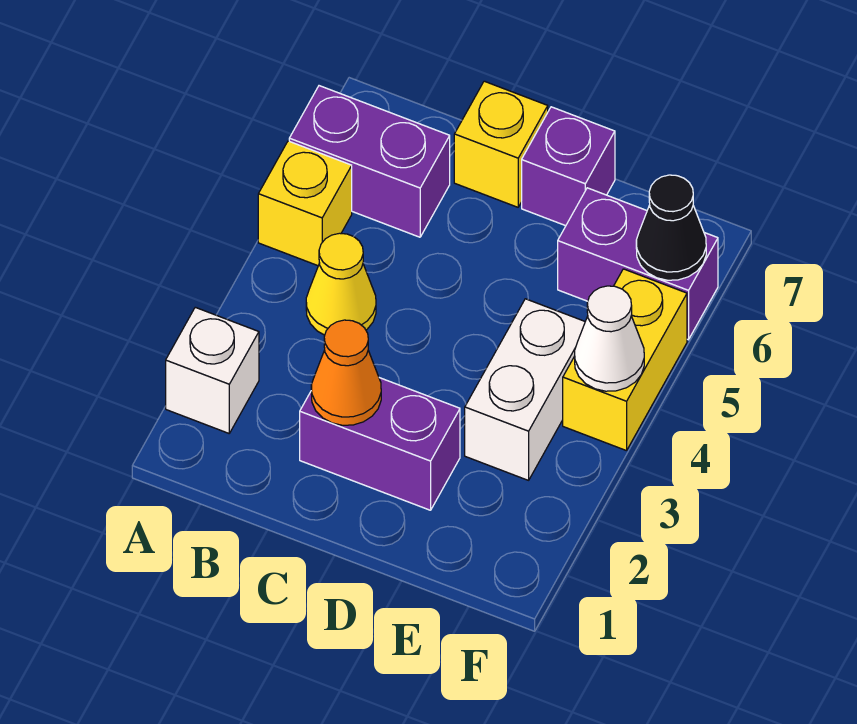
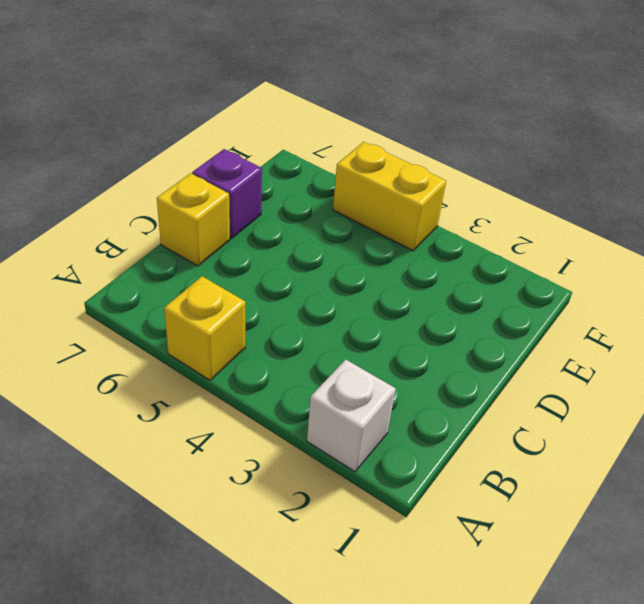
none -> purple 1x2 brick [289,86,450,237]
none -> yellow 1x1 cone [306,233,376,335]
none -> purple 1x2 brick [300,378,460,510]

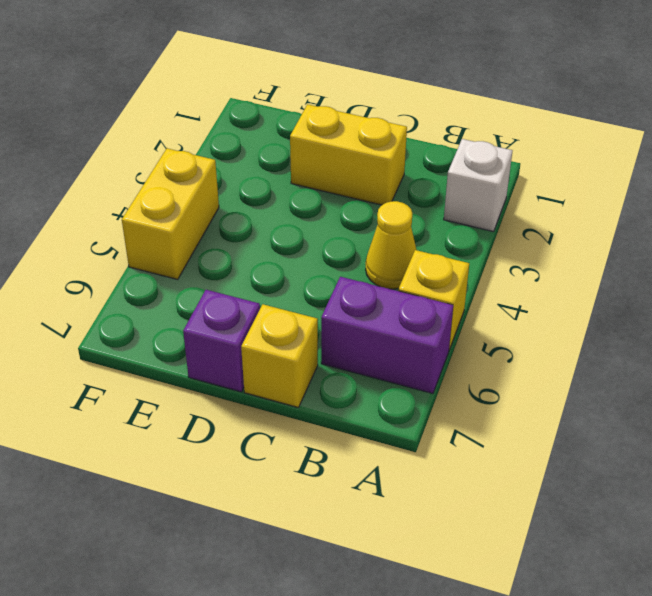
yellow 1x2 brick [290,104,407,205] -> purple 1x2 brick [300,378,460,510]
none -> white 1x2 brick [465,299,585,480]
none -> purple 1x2 brick [558,188,718,340]
none -> orange 1x1 cone [311,320,381,425]

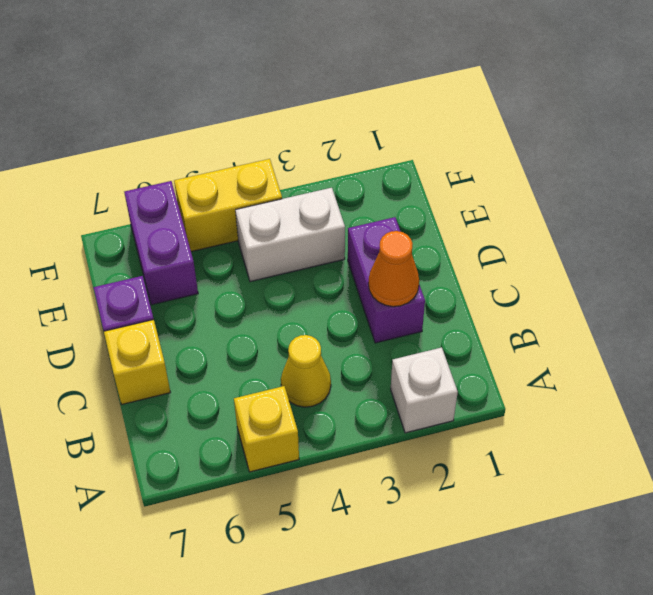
none -> purple 1x2 brick [289,86,450,237]
none -> white 1x1 cone [575,286,644,391]
none -> black 1x1 cone [636,175,706,280]

